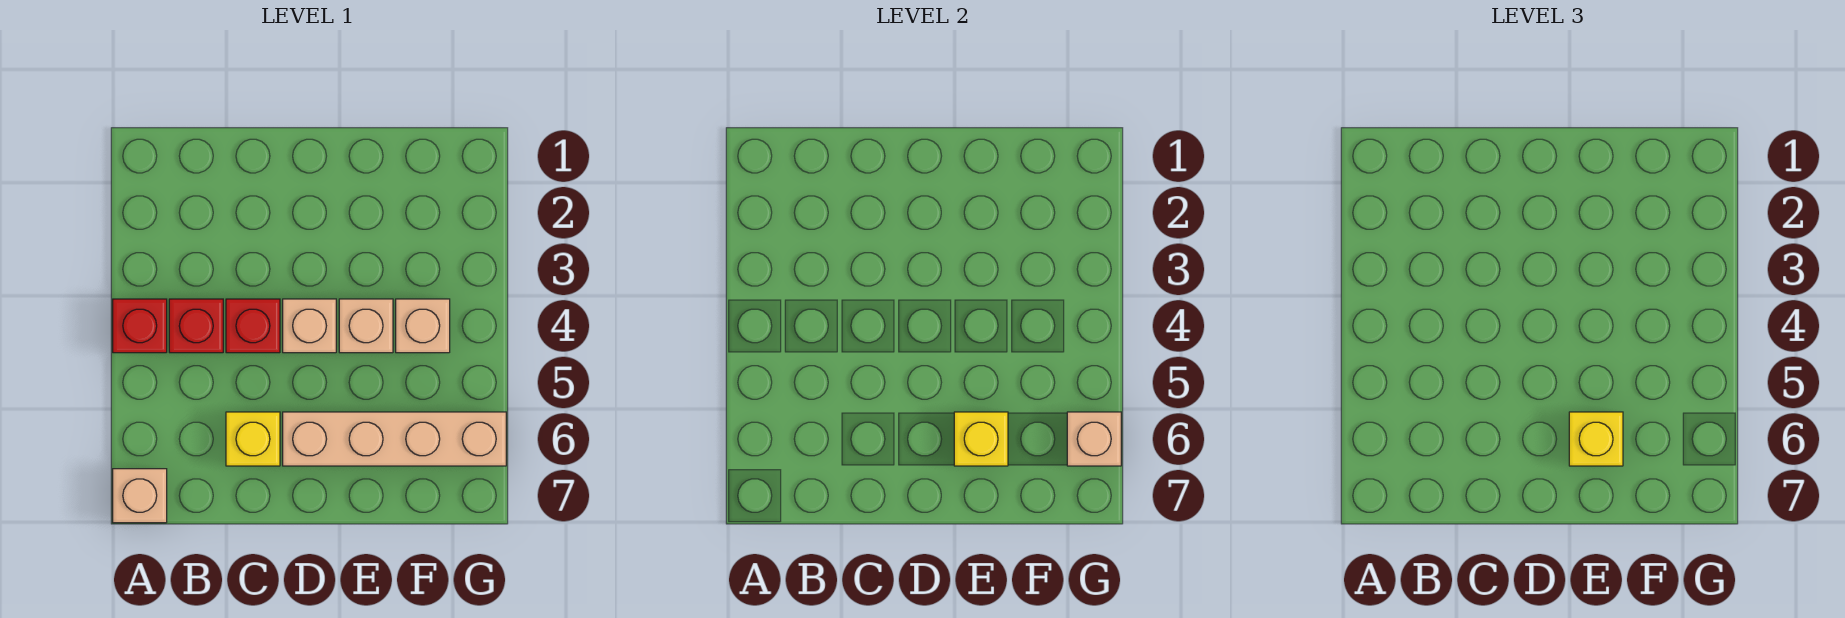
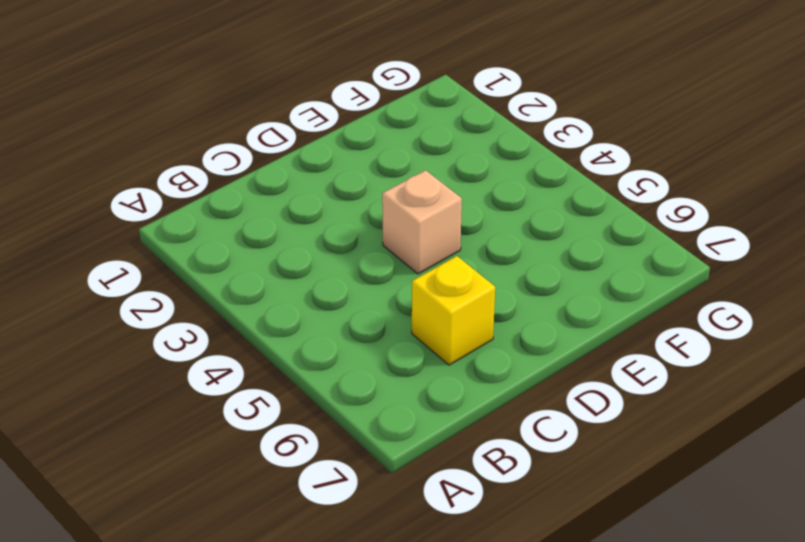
none -> red 1x1 brick [113,299,167,353]
none -> tan 1x1 brick [113,469,167,523]
none -> red 1x1 brick [169,299,223,353]

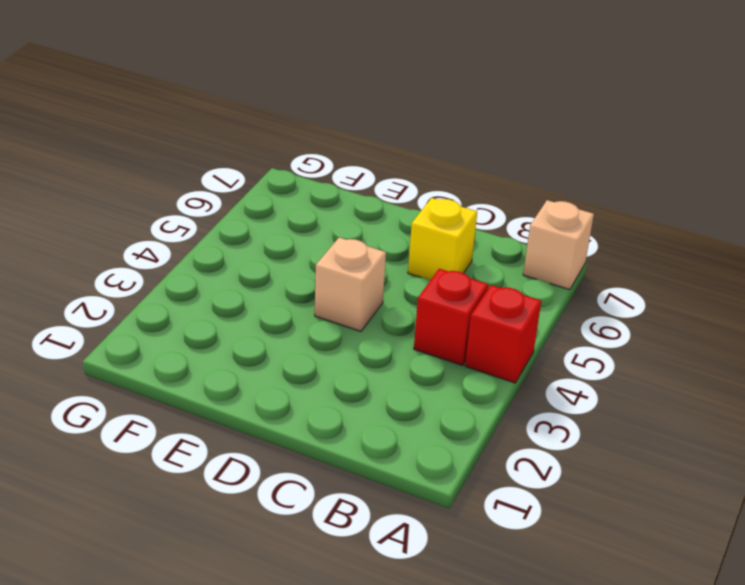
none -> red 1x1 brick [226,299,280,353]
none -> tan 1x4 brick [283,412,506,466]
none -> tan 1x1 brick [339,299,393,353]

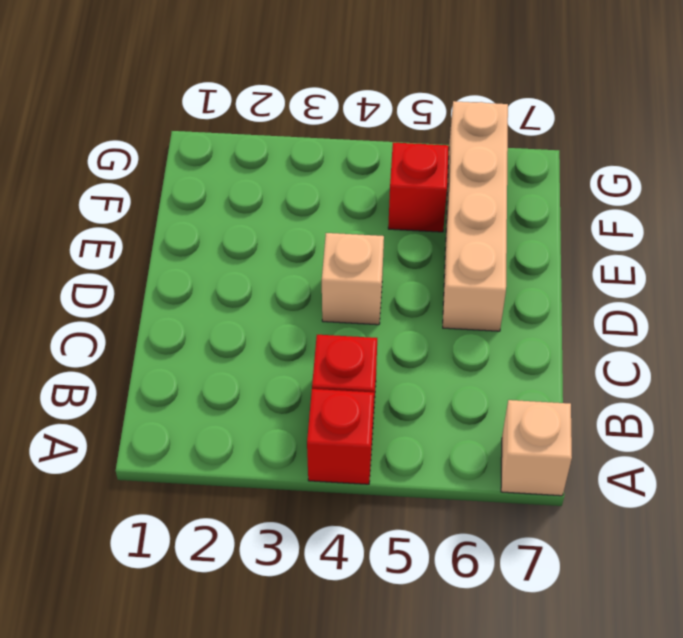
red 1x1 brick [388,143,449,232] -> red 1x1 brick moved to [226,299,280,353]
none -> yellow 1x1 brick [226,412,280,466]
none -> tan 1x1 brick [339,299,393,353]
none -> tan 1x1 brick [396,299,450,353]

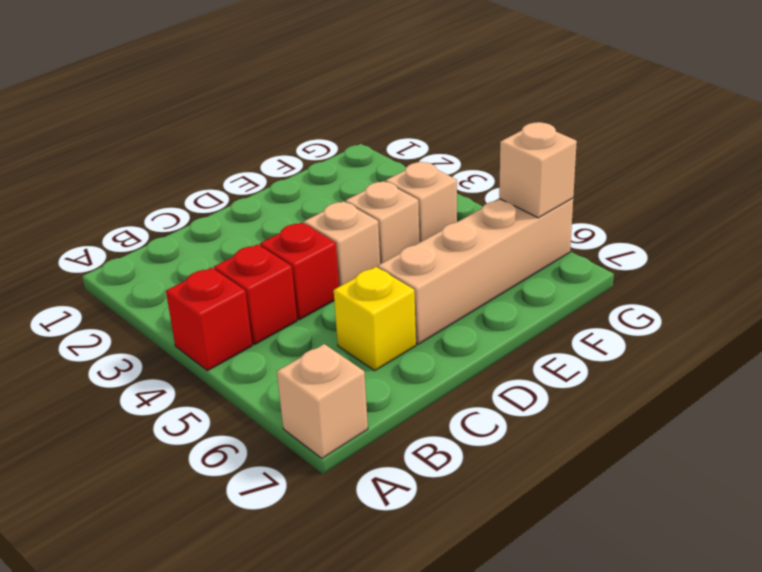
none -> yellow 1x1 brick [954,412,1008,466]
none -> yellow 1x1 brick [1569,412,1623,466]

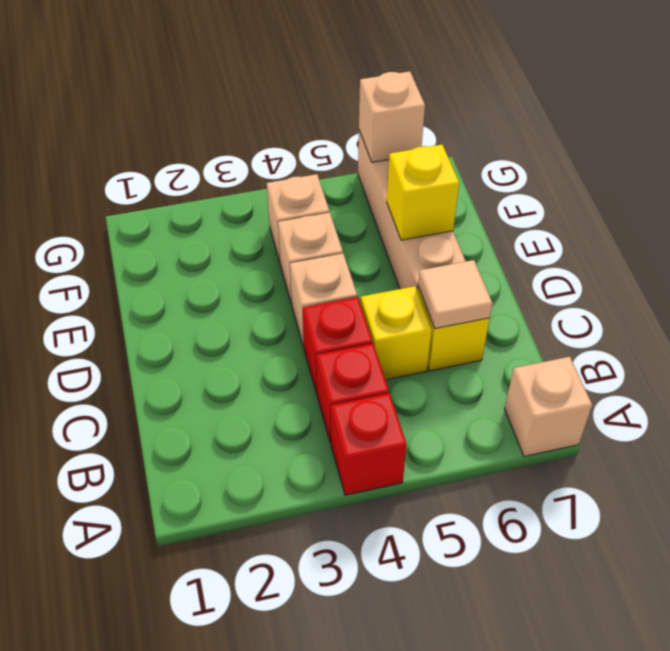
yellow 1x1 brick [361,286,432,380] -> yellow 1x1 brick moved to [1569,412,1623,466]
tan 1x1 tile [418,260,492,328] -> none

